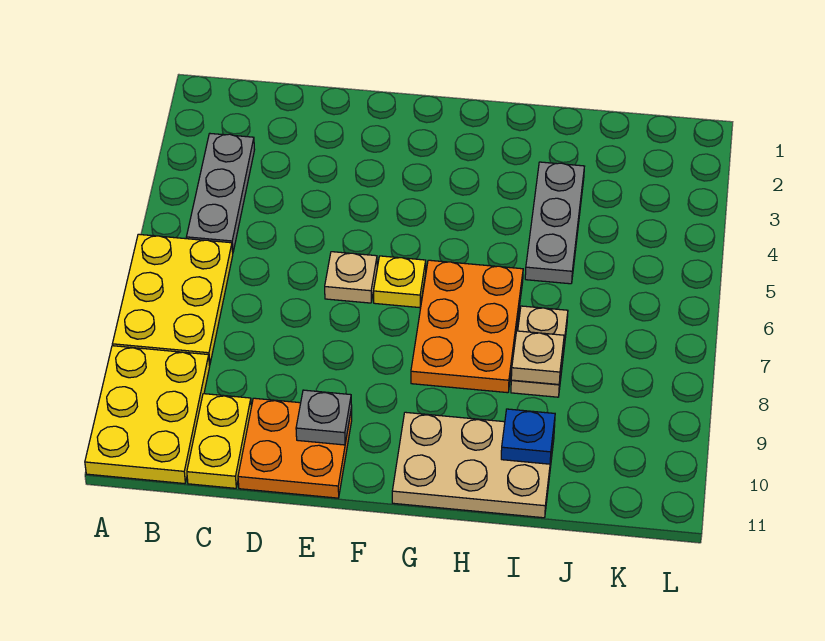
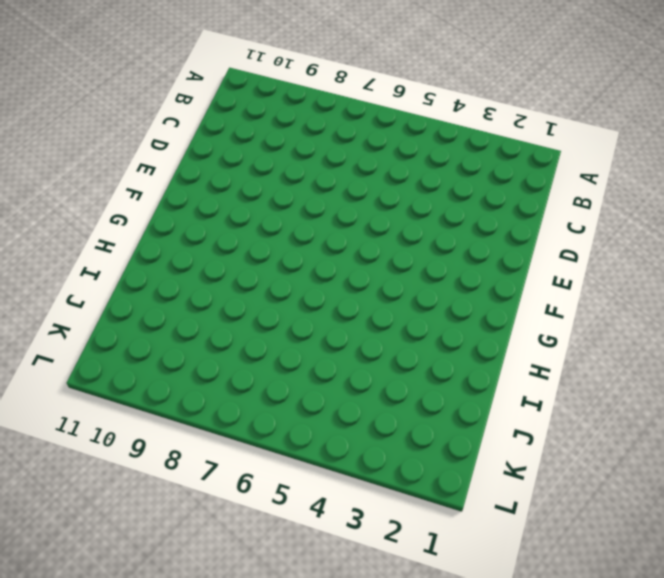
none -> yellow 2x3 plate [112,234,233,365]
none -> yellow 2x3 plate [85,346,210,484]
none -> grey 1x3 plate [186,134,255,252]

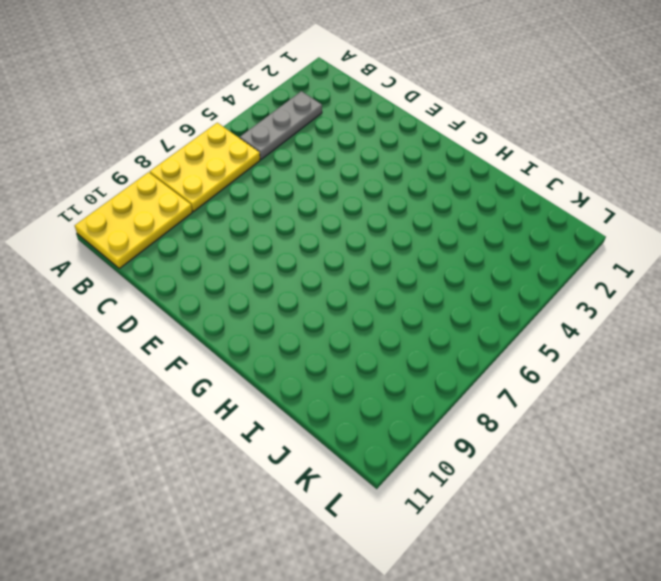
none -> yellow 1x2 plate [187,394,251,488]
none -> orange 2x2 plate [238,398,352,498]
none -> tan 1x1 plate [325,252,377,303]

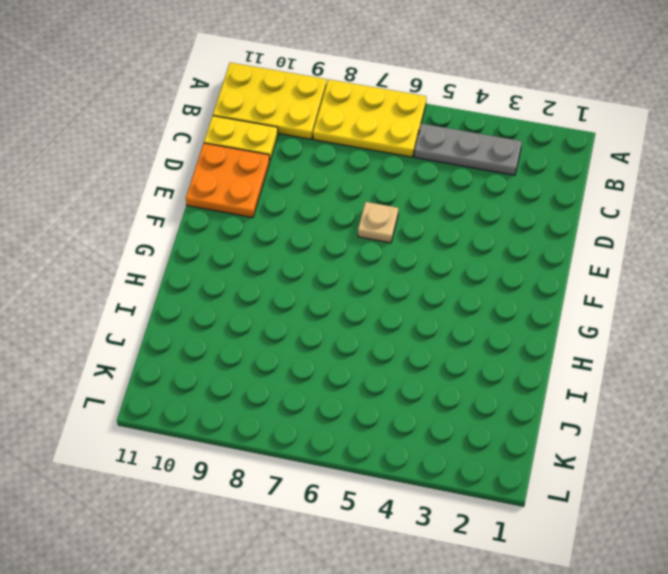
none -> yellow 1x1 plate [374,256,426,308]
none -> orange 2x3 plate [411,260,523,393]
none -> tan 2x3 plate [392,412,554,518]

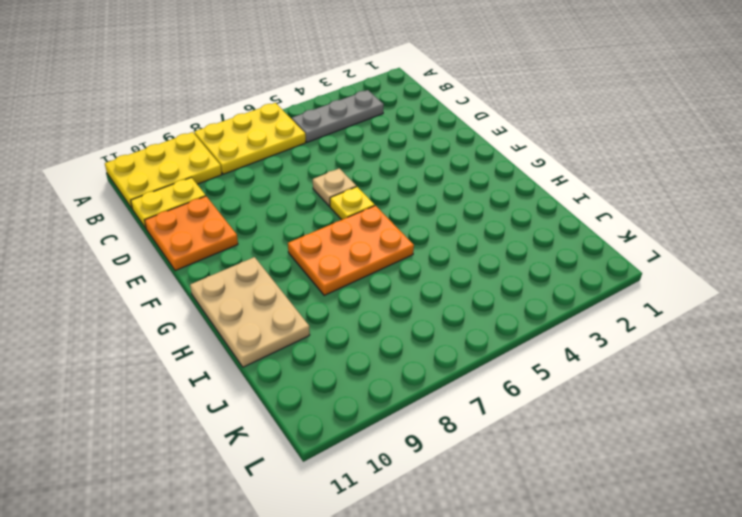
none -> grey 1x3 plate [525,162,584,284]
none -> tan 1x2 plate [511,306,568,397]
none -> grey 1x1 plate [296,390,352,445]

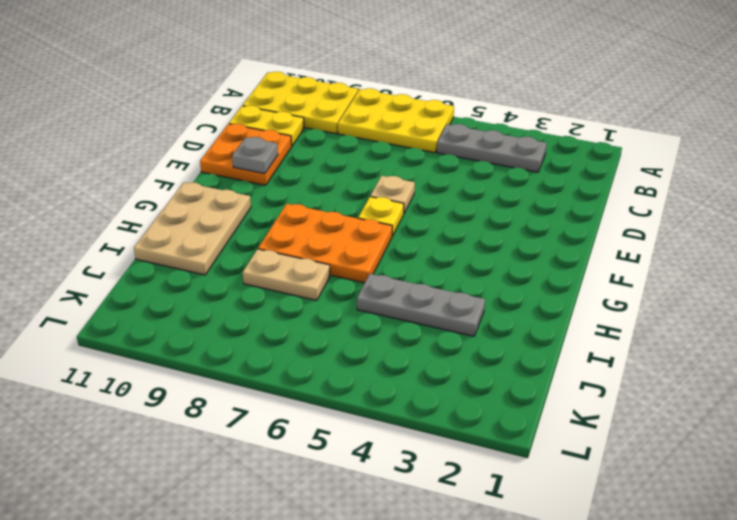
none -> tan 1x1 plate [511,331,564,384]
none -> blue 1x1 plate [501,409,555,464]

